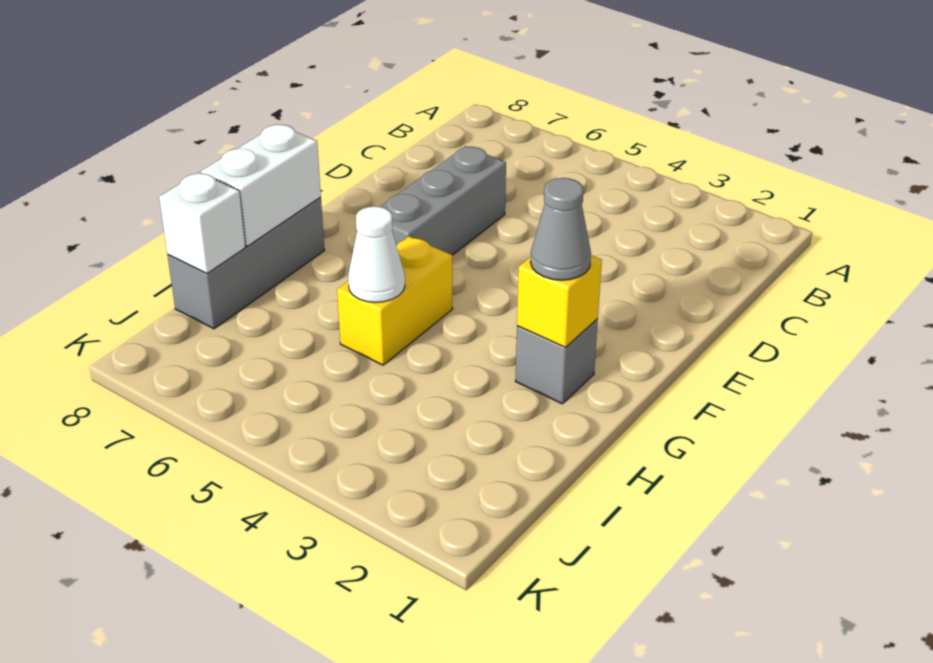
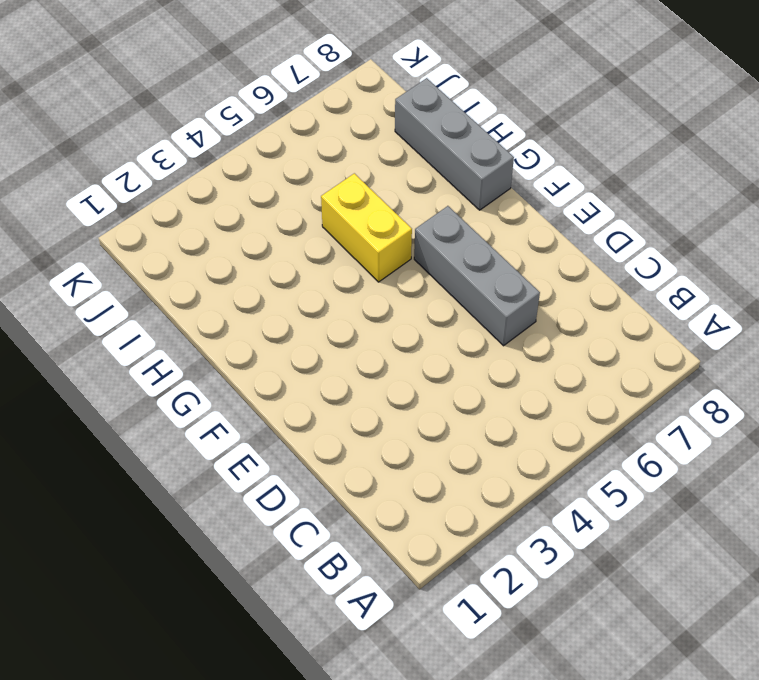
none -> grey 1x1 brick [515,319,598,404]
none -> yellow 1x1 brick [517,255,602,347]

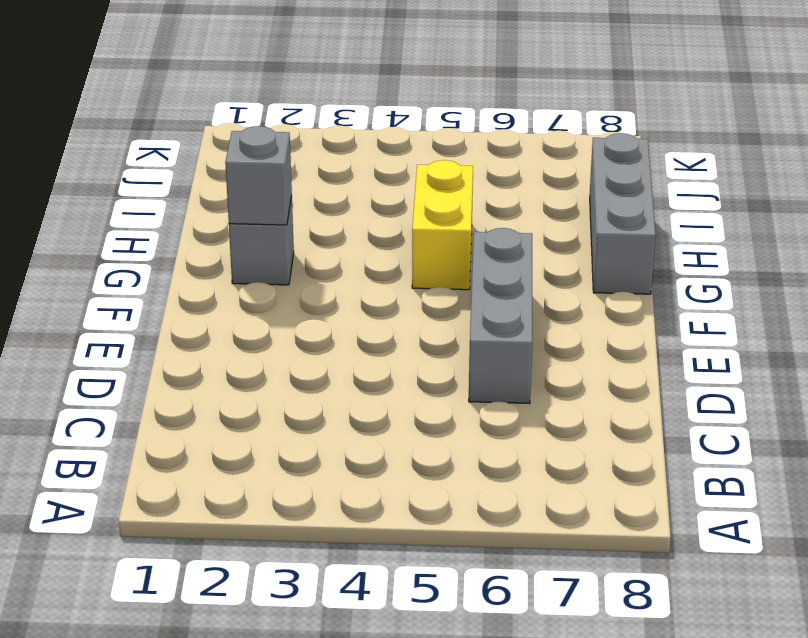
grey 1x1 brick [225,126,292,225] -> yellow 1x1 brick [517,255,602,347]
none -> white 1x2 brick [201,124,321,246]
none -> white 1x1 cone [348,206,405,303]

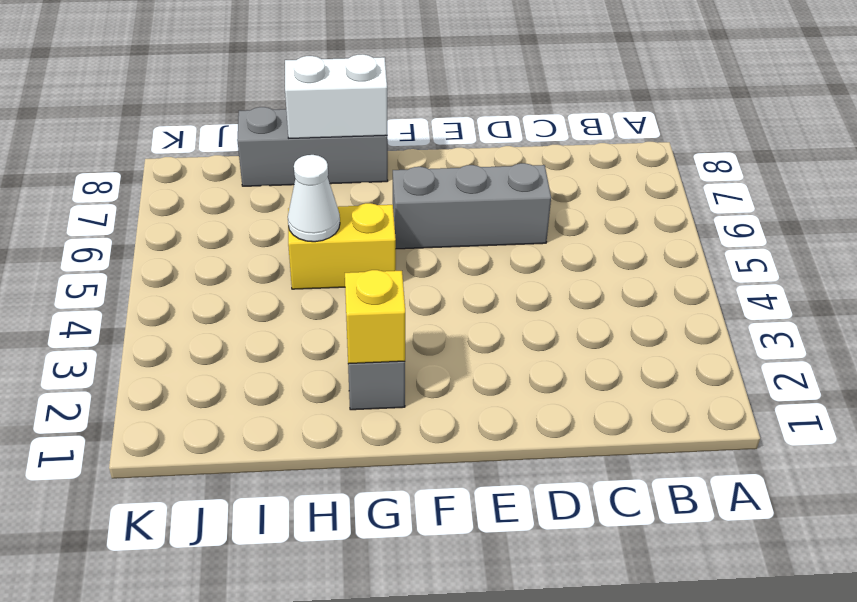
none -> white 1x1 brick [159,172,245,273]
none -> grey 1x1 cone [530,178,591,280]

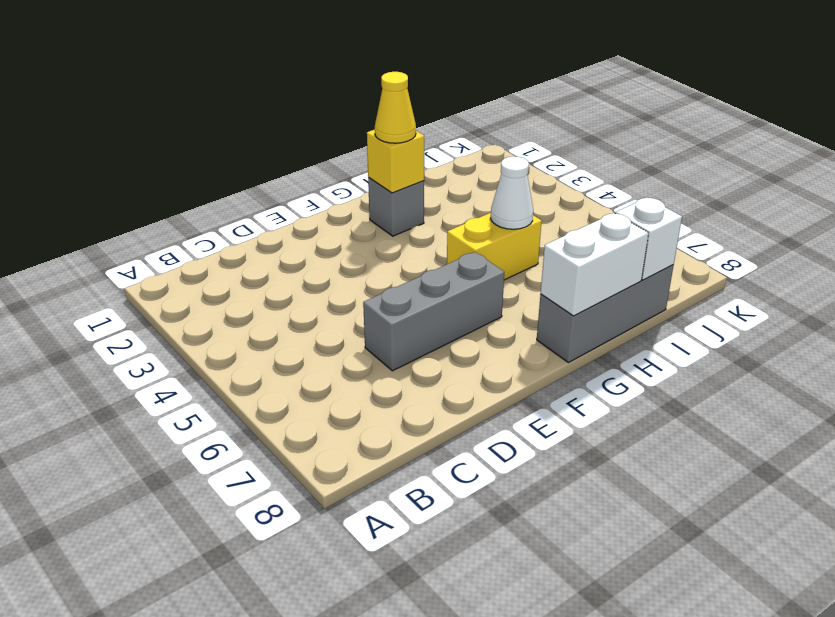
yellow 1x1 cone [375,72,416,143] -> grey 1x1 cone [530,178,591,280]

